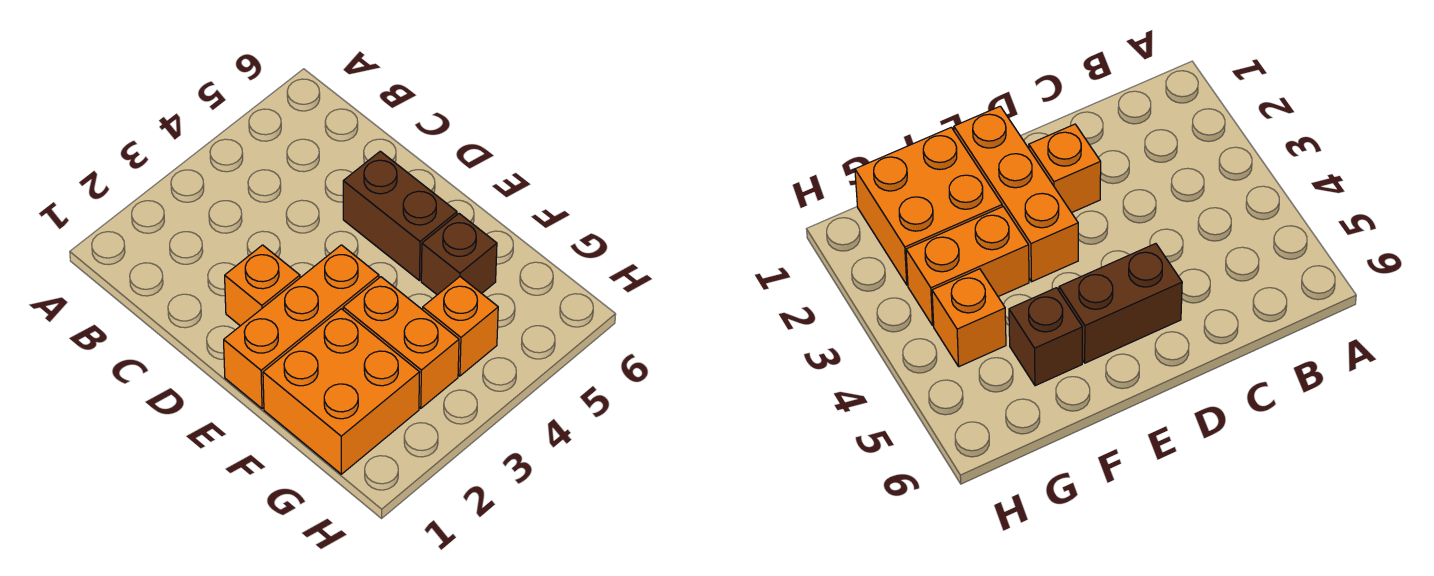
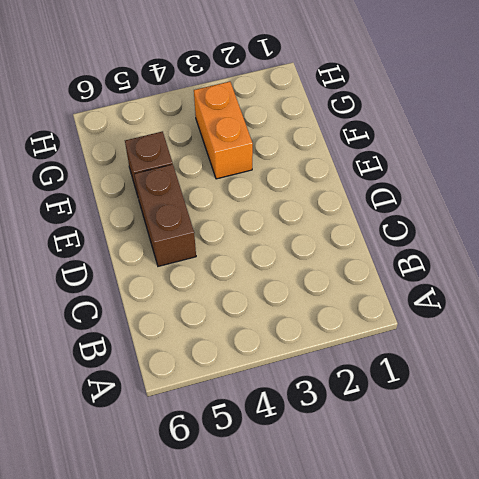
none -> orange 1x1 brick [225,245,300,326]
none -> orange 1x3 brick [224,245,379,409]

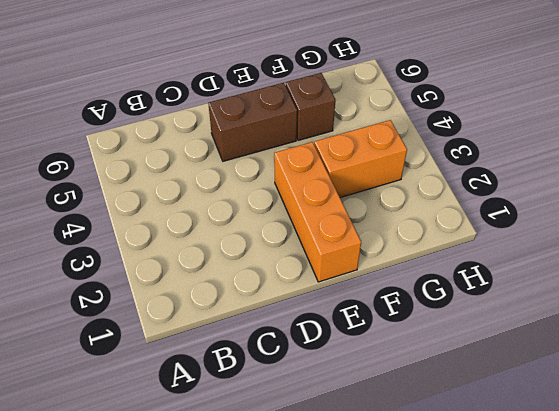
none -> orange 1x1 brick [225,245,300,326]
none -> orange 2x2 brick [263,309,420,474]

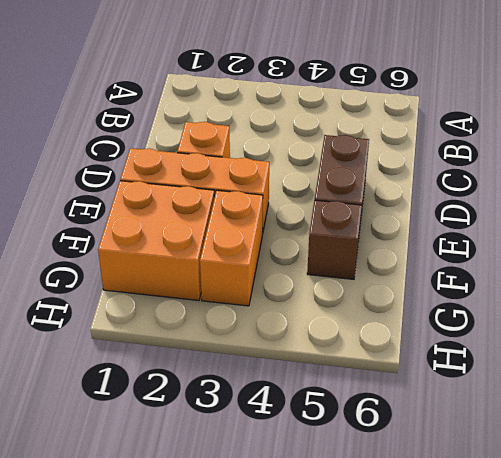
none -> orange 1x1 brick [423,277,498,376]

